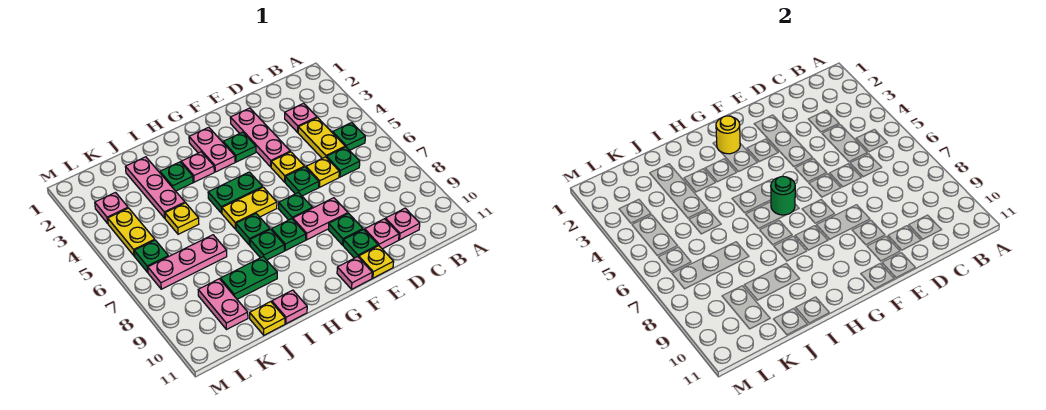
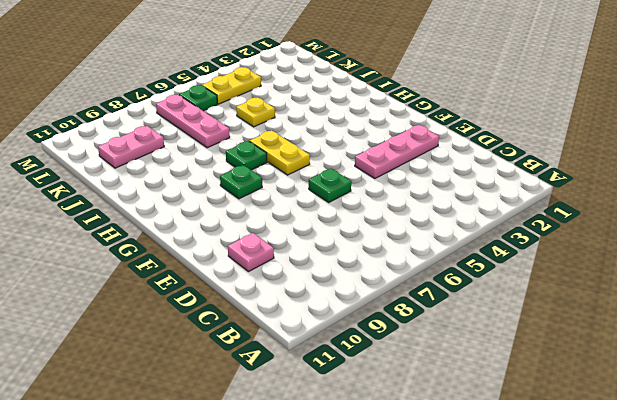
none -> green 1x1 plate [333,123,365,150]
none -> pink 1x1 plate [285,103,317,132]
none -> yellow 1x2 plate [298,118,345,158]
none -> green 1x1 plate [327,147,360,177]

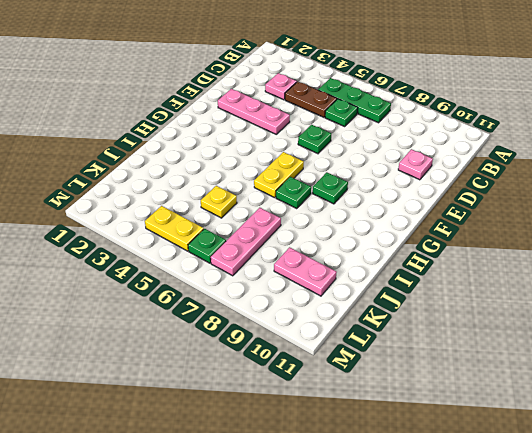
green 1x3 plate [318,78,391,123] -> green 1x1 plate [333,123,365,150]
brown 1x2 plate [285,82,337,117] -> yellow 1x2 plate [298,118,345,158]
none -> pink 1x1 plate [385,208,420,240]
none -> yellow 1x1 plate [306,157,339,187]
none -> yellow 1x1 plate [271,152,304,182]
none -> pink 1x2 plate [293,198,348,240]

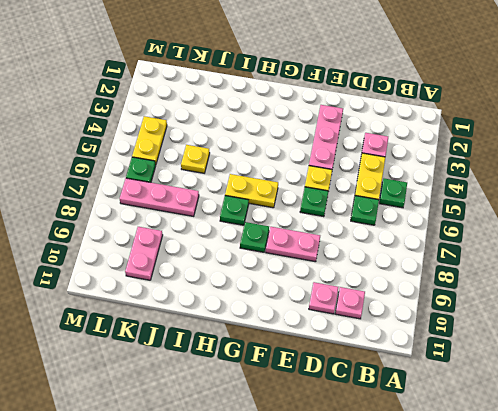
none -> yellow 1x1 plate [306,157,339,187]
none -> green 1x1 plate [328,213,363,245]
none -> green 1x1 plate [343,229,378,258]
none -> yellow 1x1 plate [359,246,394,278]

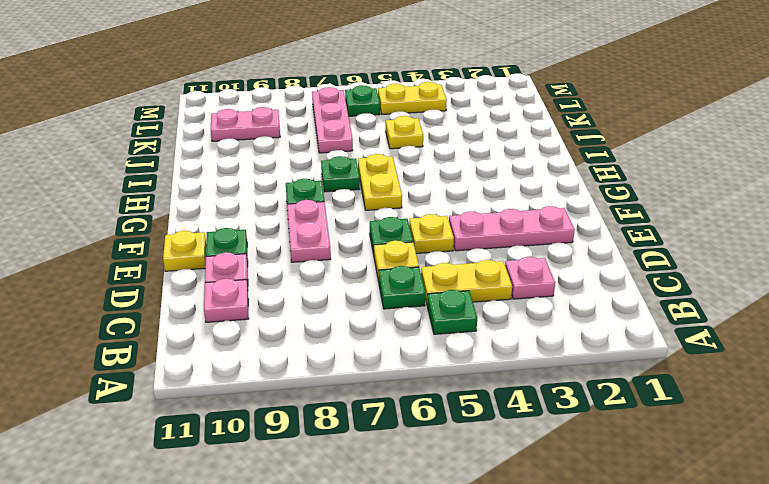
none -> green 1x1 plate [328,213,363,245]
none -> green 1x1 plate [223,132,256,162]
none -> green 1x1 plate [278,193,312,220]
none -> pink 1x1 plate [337,257,372,289]

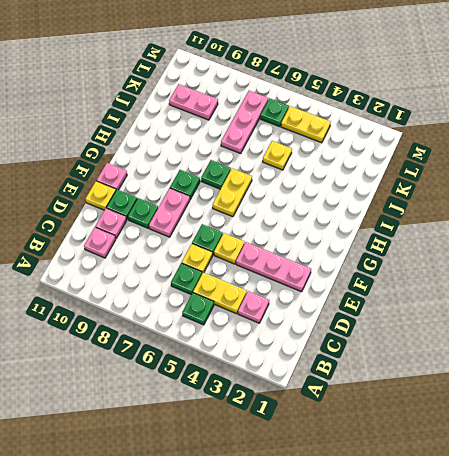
none -> green 1x1 plate [223,132,256,162]
none -> green 1x1 plate [278,193,312,220]
none -> pink 1x2 plate [189,127,235,172]
none -> green 1x2 plate [208,172,263,213]

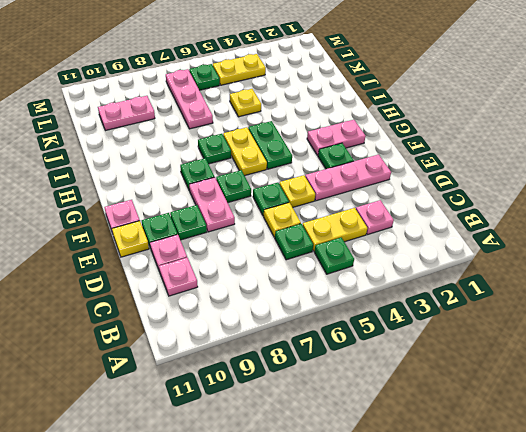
none -> pink 1x1 plate [181,152,214,182]
none -> green 1x1 plate [250,229,284,260]
none -> green 1x1 plate [160,162,193,191]
none -> green 1x2 plate [221,257,277,299]

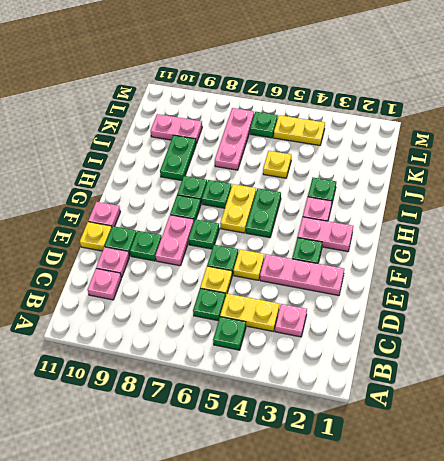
none -> pink 1x1 plate [272,290,307,324]
none -> pink 1x3 plate [126,157,185,218]
none -> yellow 1x1 plate [250,302,285,335]
none -> pink 1x1 plate [95,193,128,223]

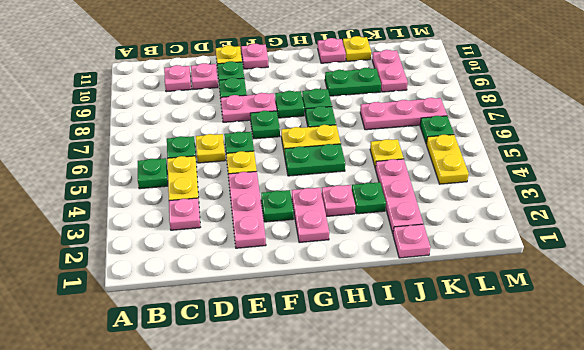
pink 1x1 plate [393,224,430,258] -> pink 1x1 plate moved to [95,193,128,223]
none -> yellow 1x1 round brick [716,116,740,154]
none -> green 1x1 round brick [771,176,795,215]

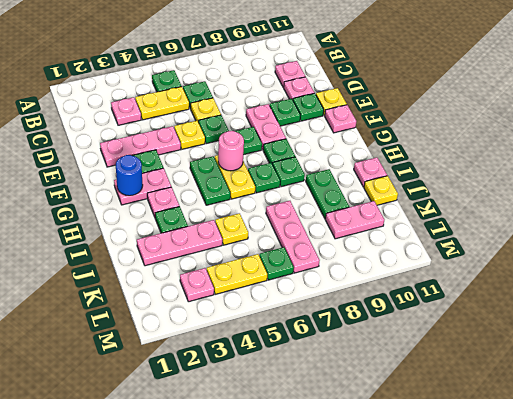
blue 1x1 round brick [116,155,143,196] -> yellow 1x1 round brick [716,116,740,154]
pink 1x1 round brick [218,131,244,171] -> green 1x1 round brick [771,176,795,215]

